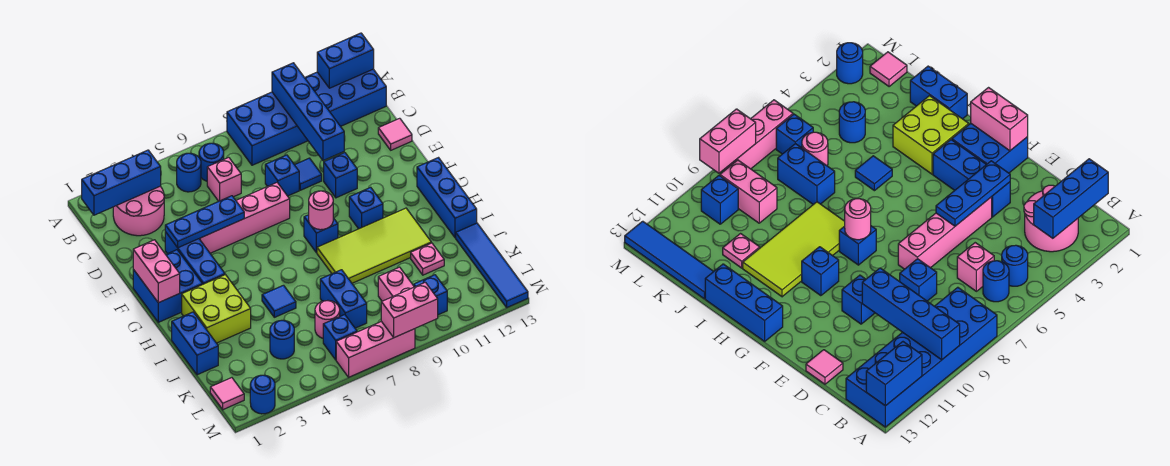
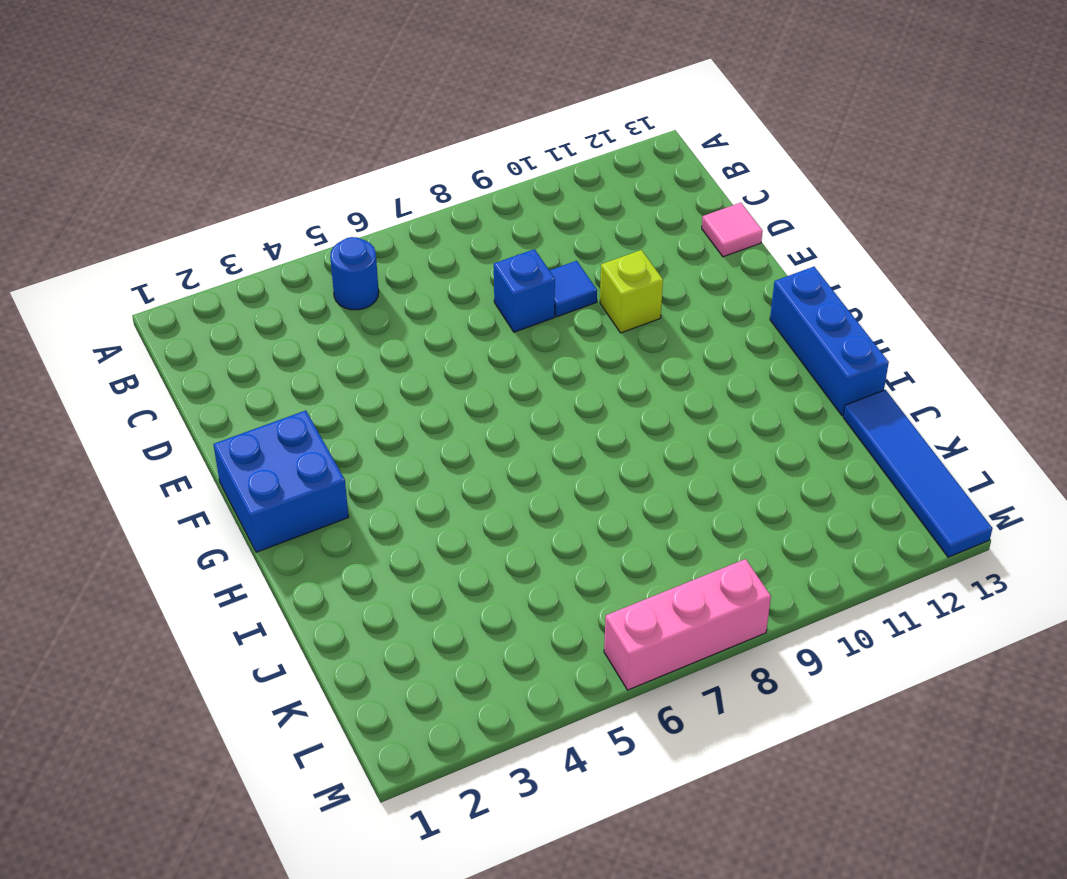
lime 1x1 brick [600,250,663,333] -> blue 1x1 brick [324,153,357,198]
none -> blue 2x6 brick [227,69,386,165]
none -> pink 2x2 round brick [113,186,164,236]
none -> blue 1x1 round brick [199,143,224,181]
none -> pink 1x1 brick [207,157,241,201]

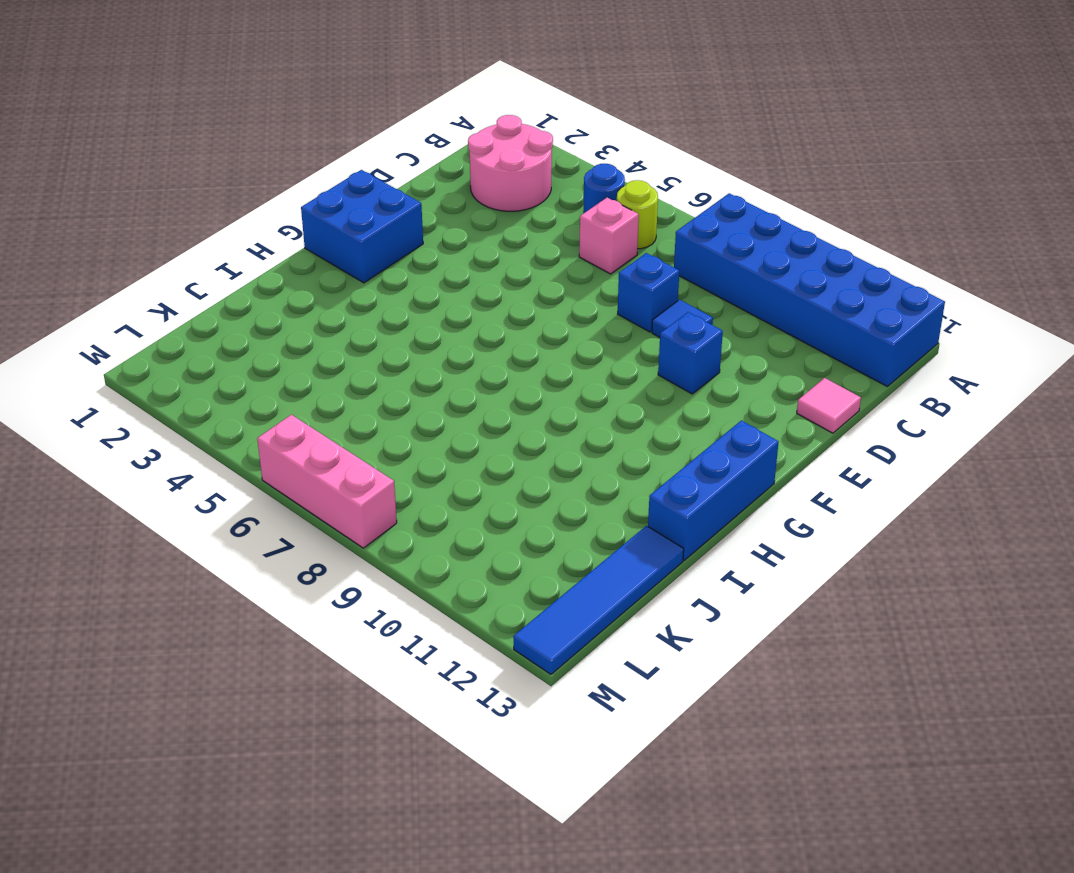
lime 1x1 round brick [617,180,658,249] -> blue 1x1 round brick [199,143,224,181]
none -> blue 1x3 brick [165,232,225,284]
none -> pink 1x4 brick [199,183,290,253]
none -> blue 1x1 brick [304,215,338,253]
none -> blue 1x1 brick [349,187,383,229]

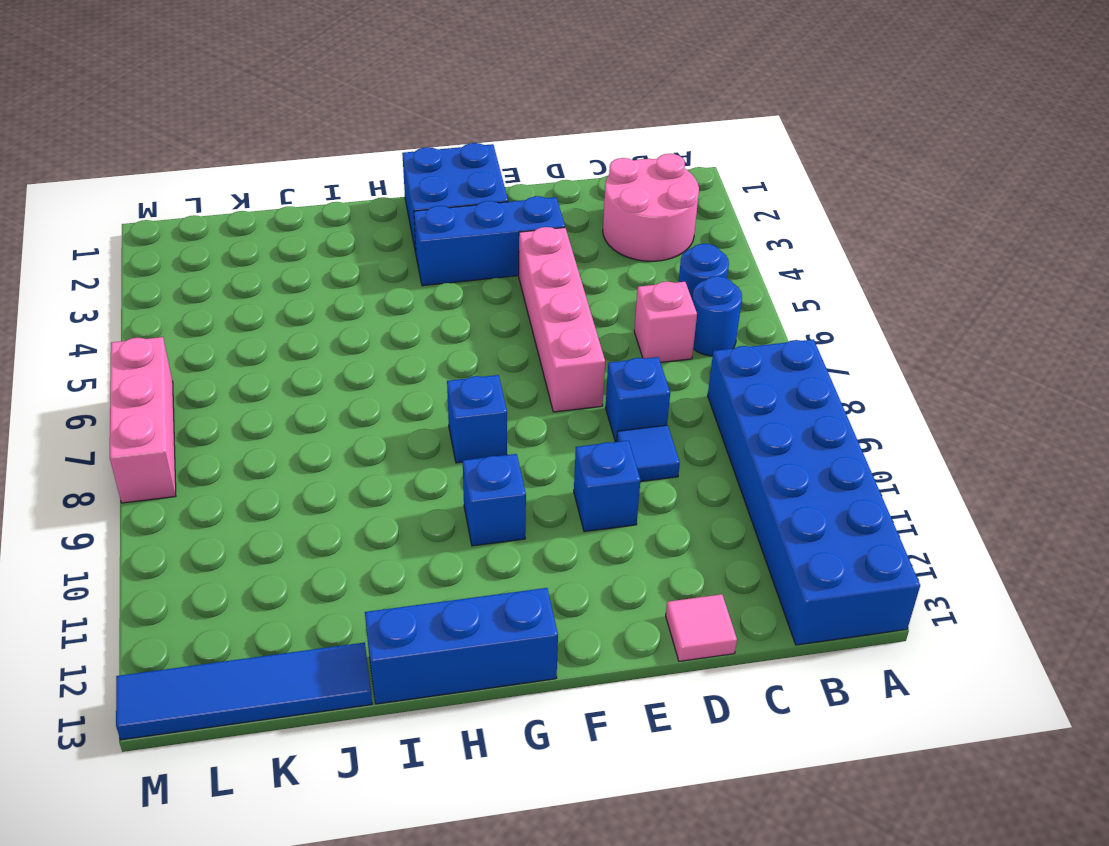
none -> lime 2x2 brick [182,275,251,343]
none -> lime 2x4 tile [317,208,431,283]
none -> blue 1x2 brick [172,312,218,375]
none -> blue 1x1 tile [262,285,296,317]

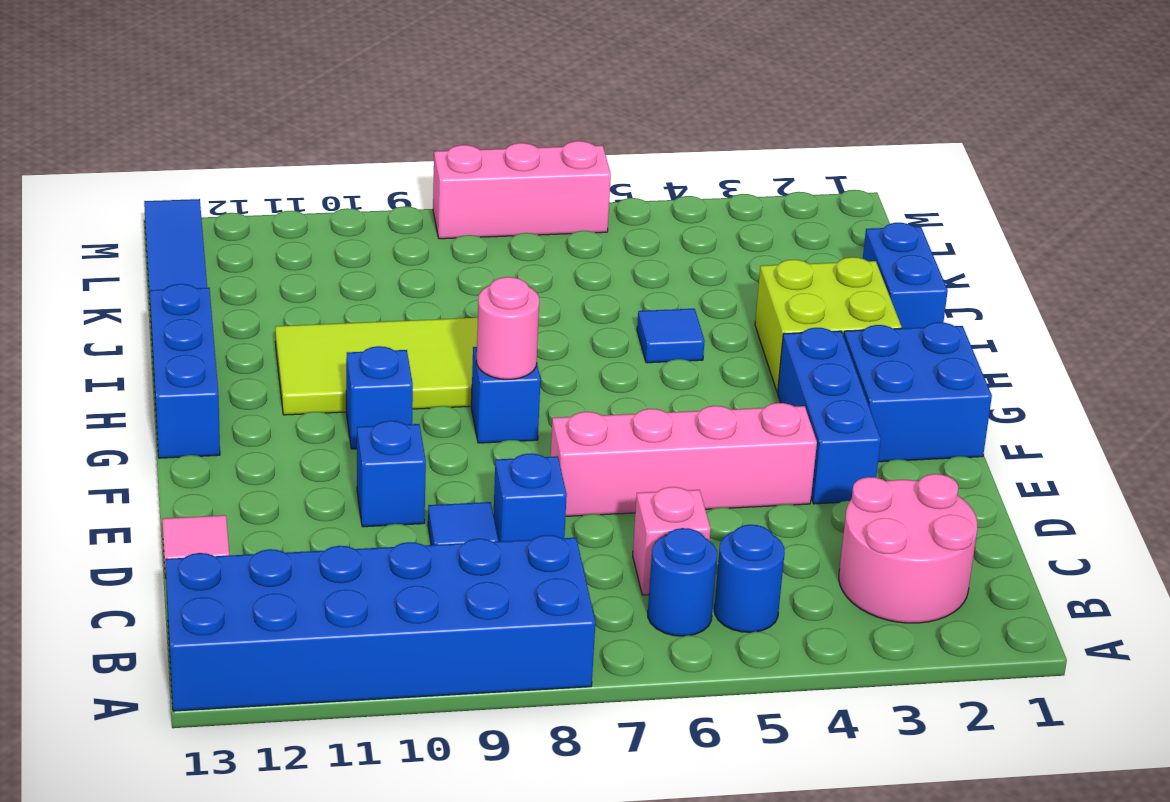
none -> blue 1x2 brick [320,270,367,328]
none -> pink 1x1 plate [411,243,444,275]
none -> blue 1x1 round brick [270,320,294,359]
none -> pink 1x1 round brick [315,301,340,338]

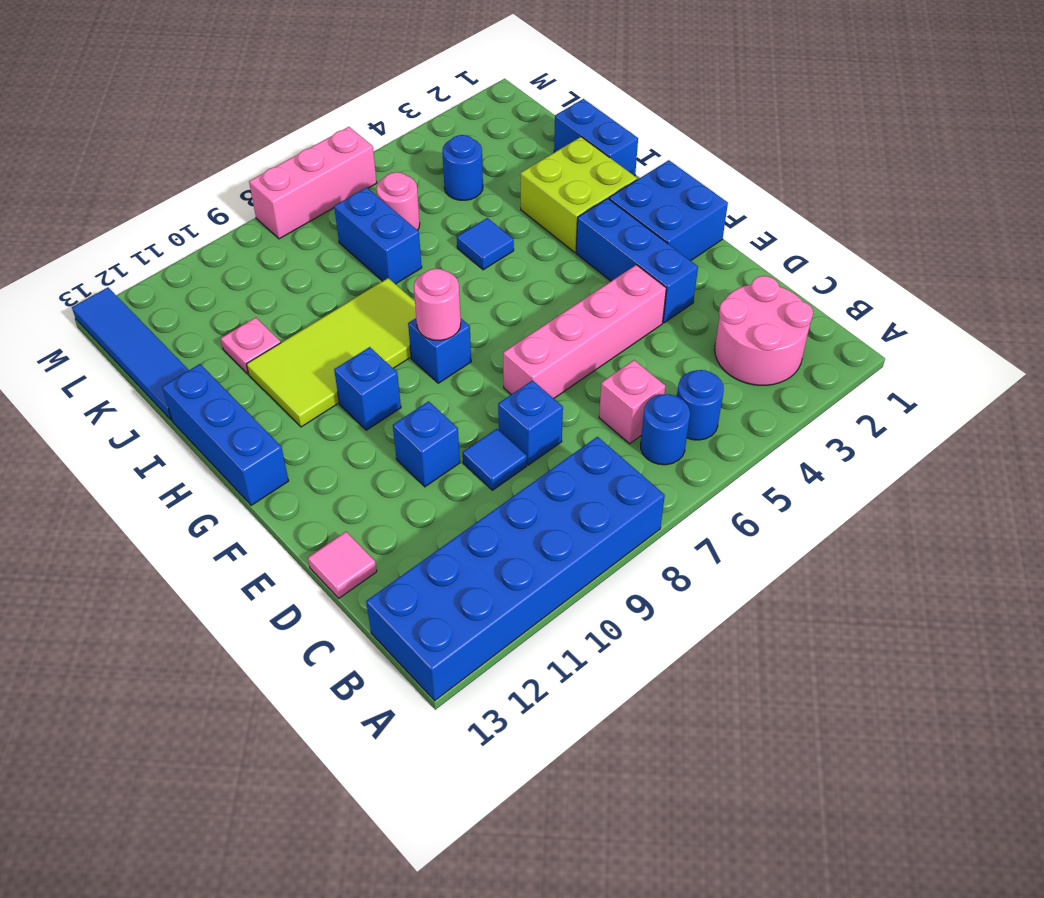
none -> pink 1x2 brick [378,267,414,301]
none -> pink 1x1 tile [210,378,244,410]
none -> blue 1x1 brick [323,315,357,360]
none -> blue 1x1 brick [414,275,447,315]

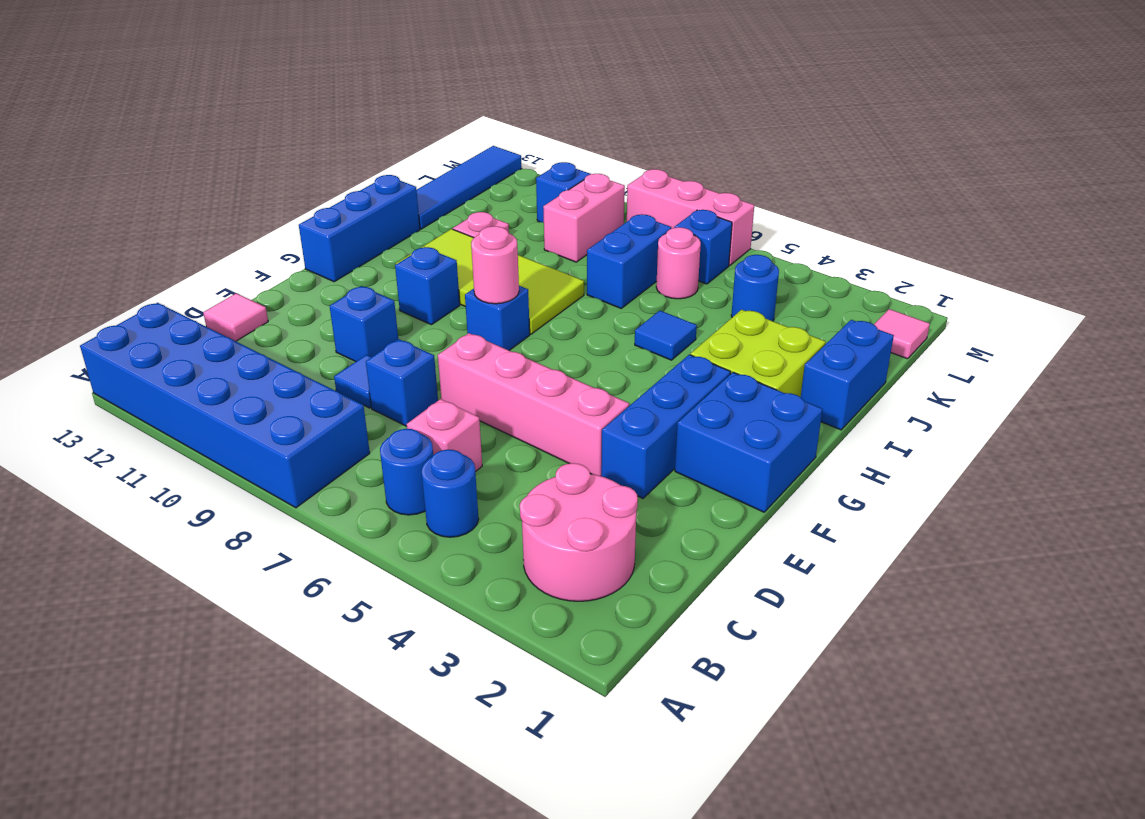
none -> blue 1x1 round brick [250,375,275,414]
none -> blue 1x4 brick [272,63,344,161]
none -> blue 1x2 brick [317,33,374,88]
none -> blue 1x3 brick [82,150,161,215]

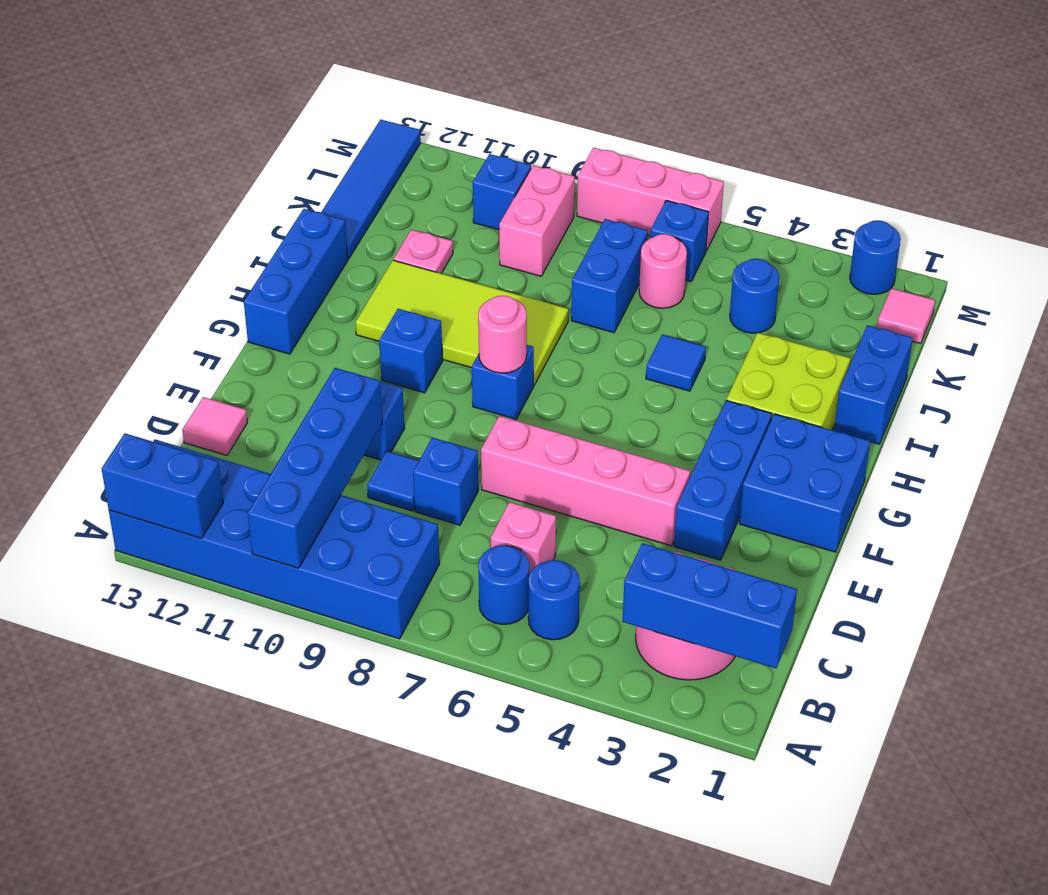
none -> blue 1x3 plate [165,196,244,248]
none -> pink 1x2 brick [133,240,180,303]
none -> pink 1x2 brick [381,282,438,338]

